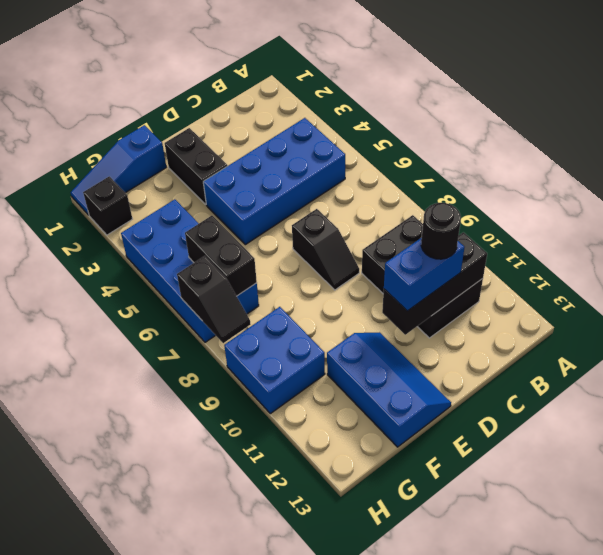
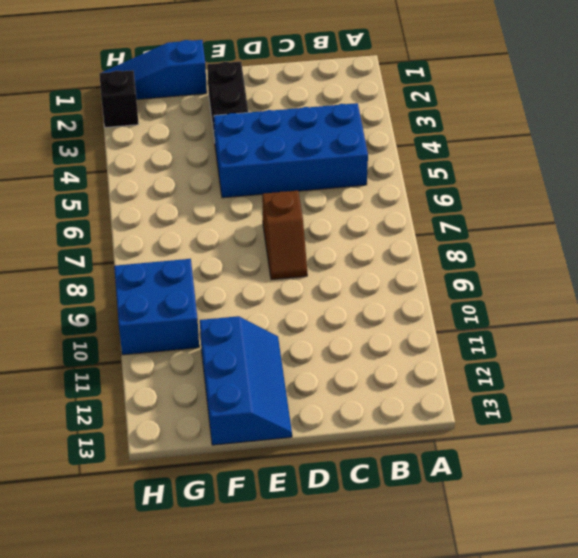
brown 1x2 slope [262,191,307,280] -> black 1x2 slope [292,209,359,290]
none -> black 2x3 brick [362,215,483,338]
none -> blue 2x4 brick [121,199,259,342]
none -> black 1x3 brick [382,232,487,335]

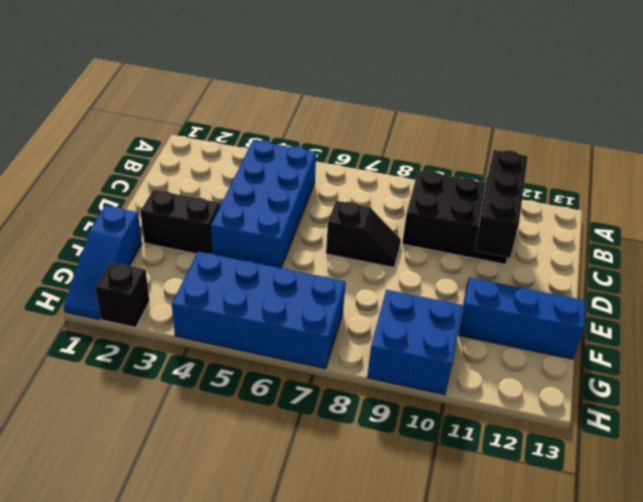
none -> black 1x2 brick [185,216,257,296]
none -> black 1x2 slope [177,256,251,343]
none -> blue 1x2 brick [384,238,464,311]

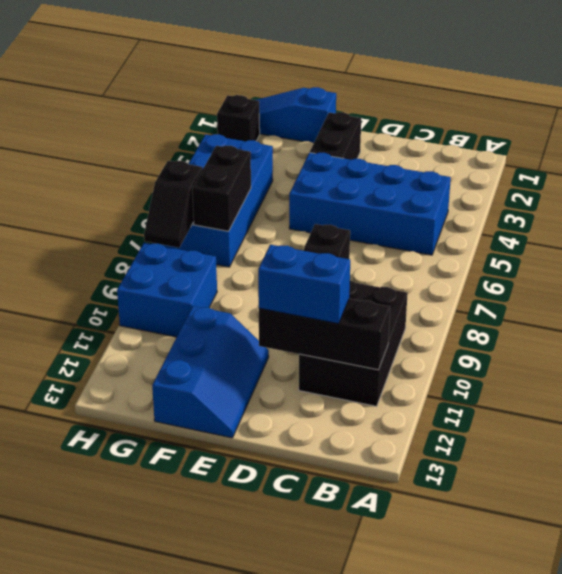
none -> black 1x1 round brick [421,203,461,259]

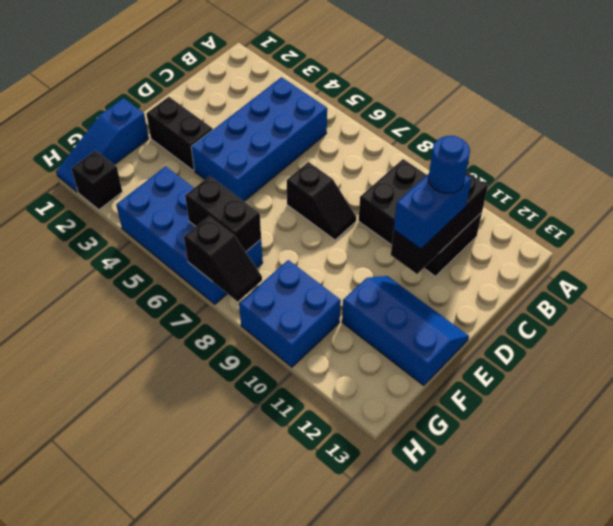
blue 1x1 round brick [428,136,470,193] -> black 1x1 round brick [421,203,461,259]

